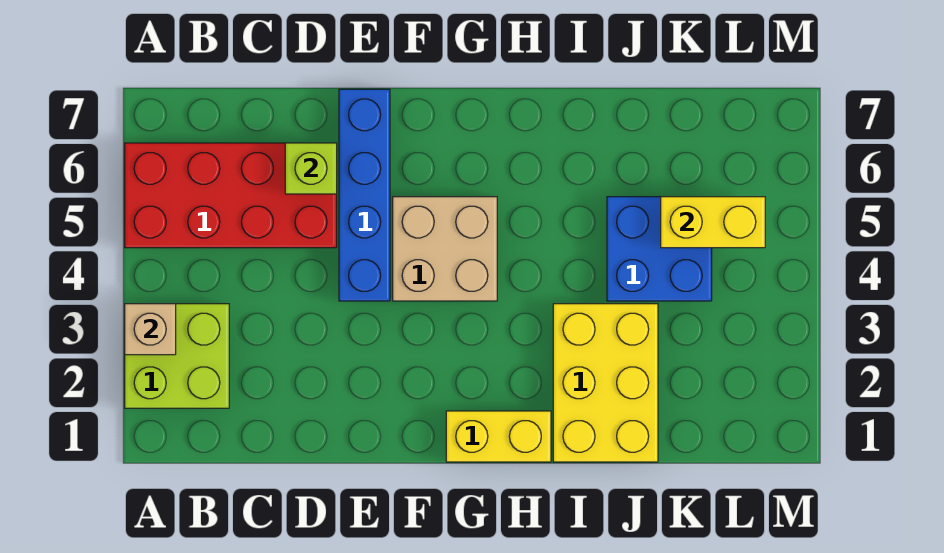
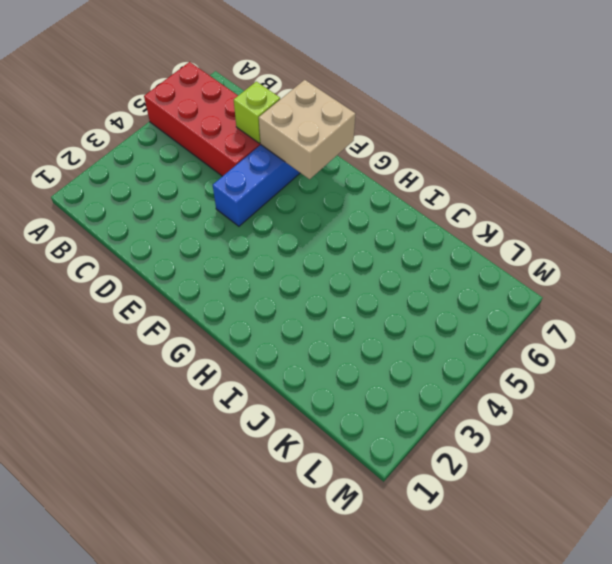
tan 2x2 brick [259,80,356,179] -> tan 2x2 brick moved to [393,197,497,301]
none -> lime 2x2 brick [125,304,229,408]
none -> yellow 1x2 brick [446,411,551,462]

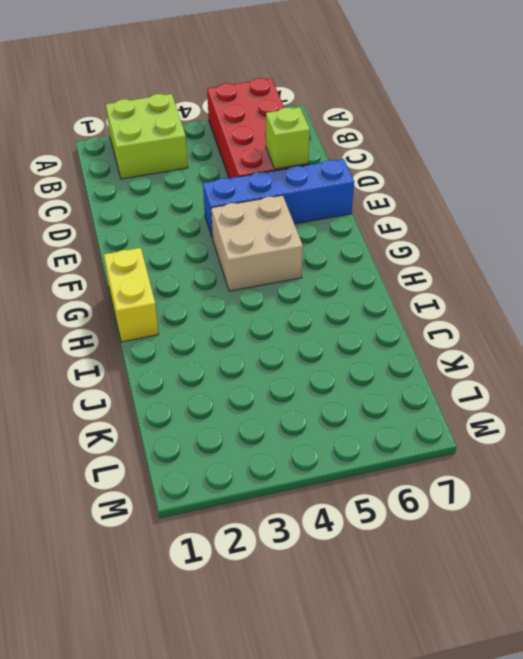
none -> yellow 2x3 brick [553,304,658,462]
none -> blue 2x2 brick [607,197,712,301]

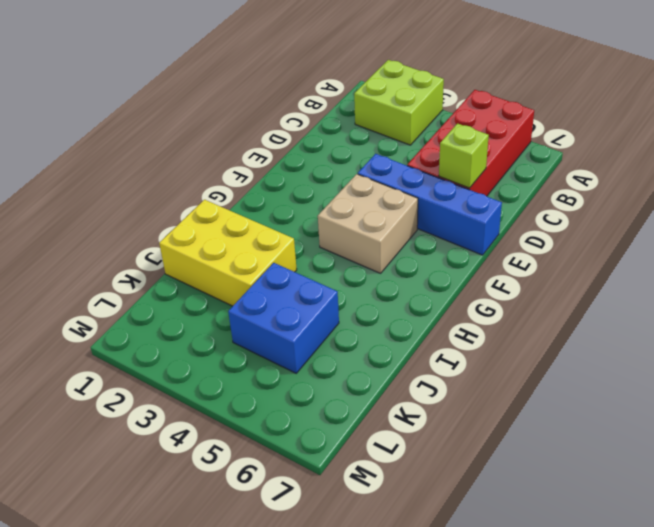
none -> yellow 1x2 brick [446,411,551,462]
none -> tan 1x1 brick [125,304,176,355]

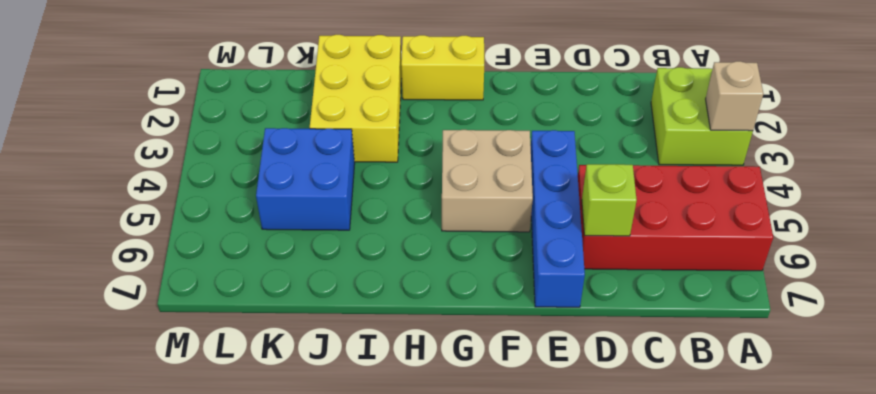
none -> yellow 1x2 brick [661,197,765,248]

